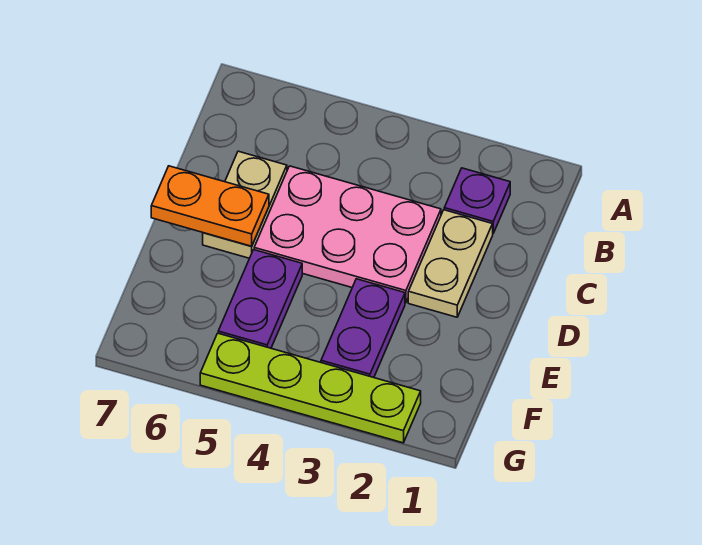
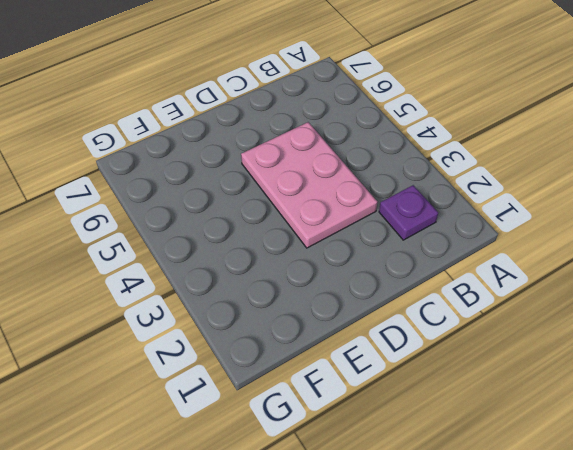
none -> tan 1x2 plate [408,210,493,317]
none -> tan 1x2 plate [203,151,287,258]

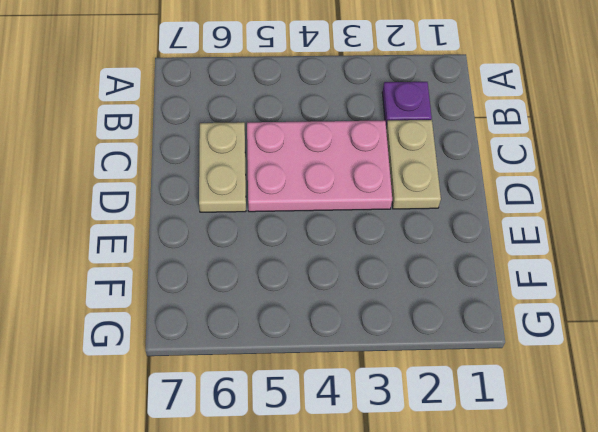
none -> purple 1x2 plate [321,279,405,378]
none -> purple 1x2 plate [218,250,302,348]

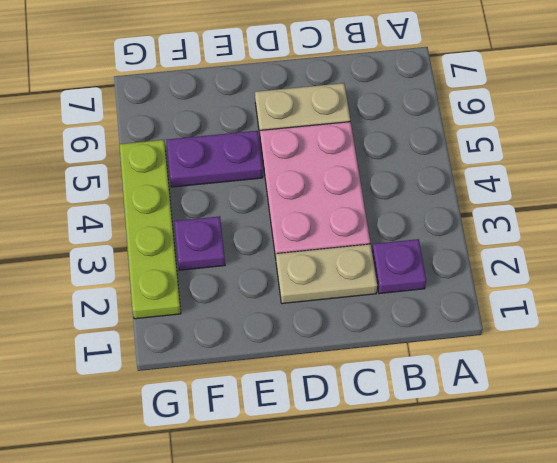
purple 1x1 plate [174,216,225,270] -> purple 1x2 plate [321,279,405,378]
none -> orange 1x2 plate [151,166,269,246]

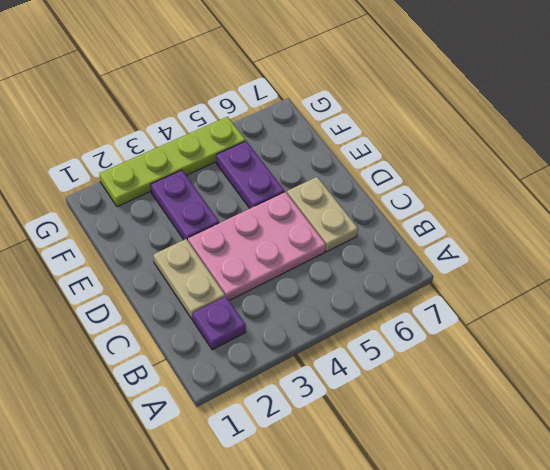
none -> orange 1x2 plate [151,166,269,246]

